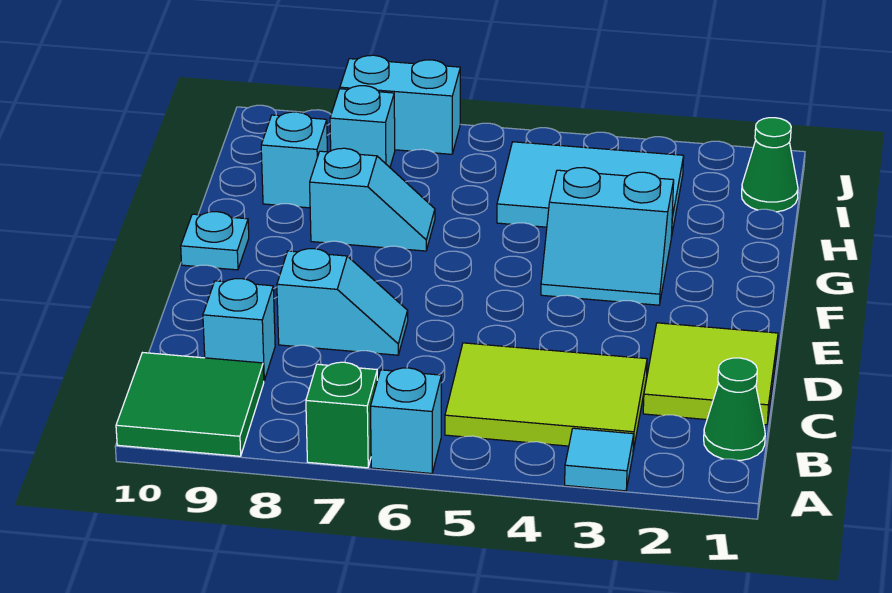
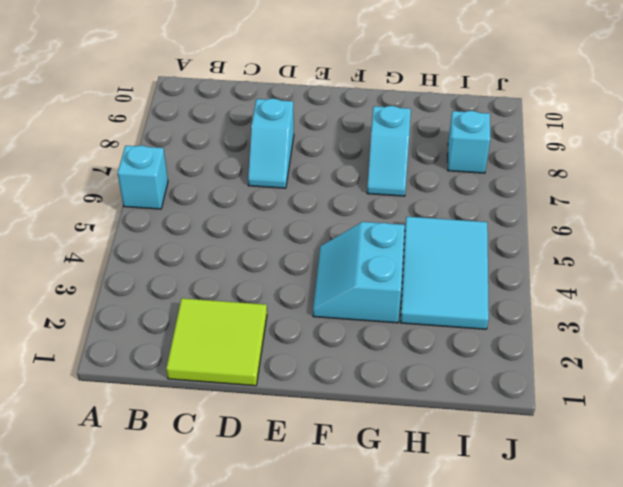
none -> cyan 1x1 tile [565,428,634,491]
none -> green 1x1 brick [306,362,378,468]
none -> green 2x2 tile [116,353,264,456]

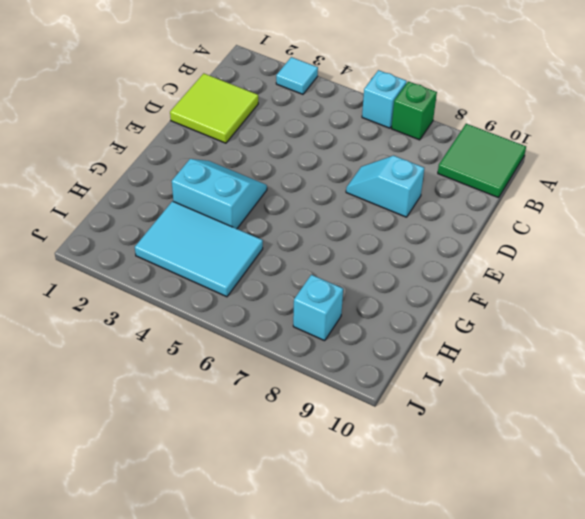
none -> green 1x1 cone [704,358,765,460]
none -> lime 2x3 tile [445,343,647,451]
none -> cyan 1x1 brick [203,279,275,380]

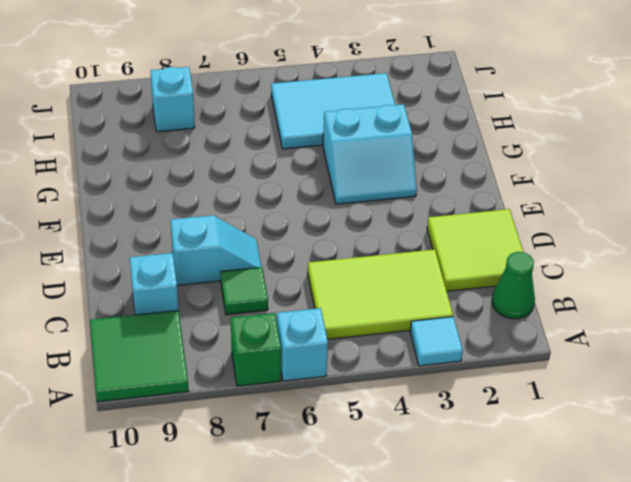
green 1x1 tile [221,267,268,315] -> none
none -> cyan 1x1 plate [181,212,249,270]
none -> cyan 1x2 slope [310,148,435,251]
none -> cyan 1x1 brick [261,112,327,208]

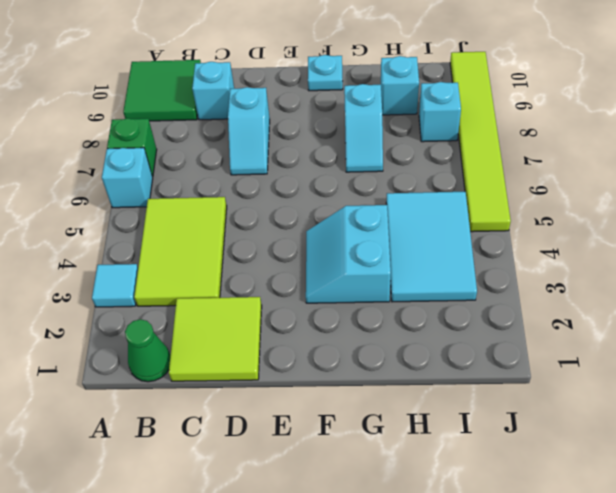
lime 1x6 tile [450,52,511,232] -> cyan 1x2 brick [340,55,460,154]
none -> green 1x1 cone [742,118,798,212]

